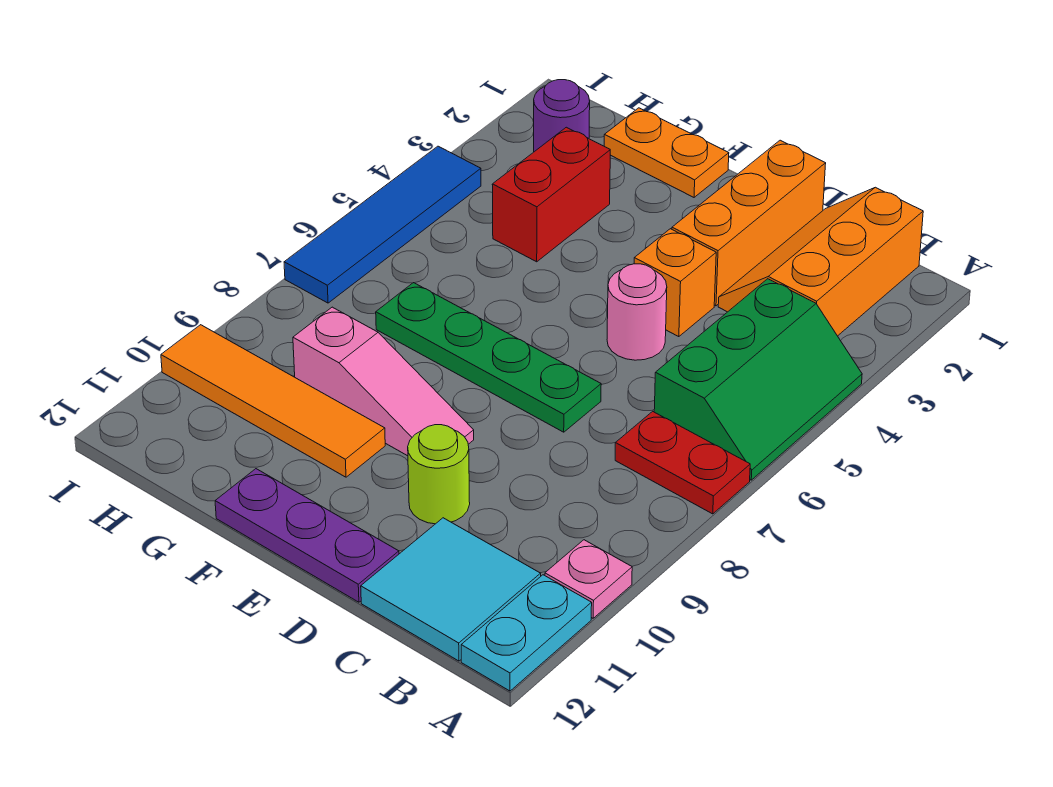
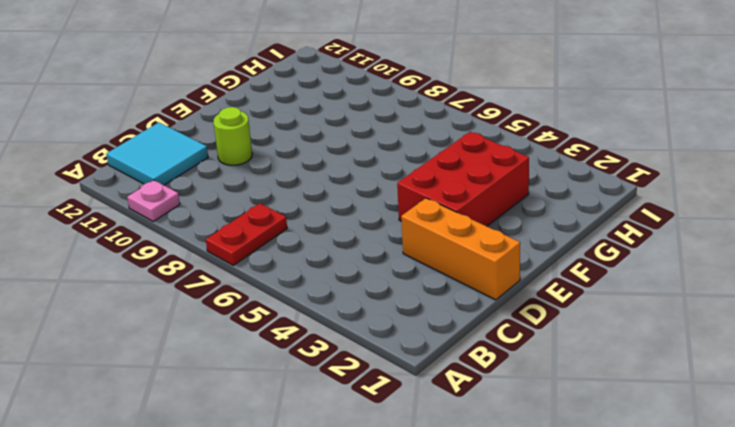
red 2x3 brick [397,132,529,226] -> red 1x2 brick [492,127,610,262]
none -> green 2x3 slope [654,279,862,480]
none -> cyan 1x2 plate [461,575,592,691]
none -> orange 2x3 slope [718,187,923,336]

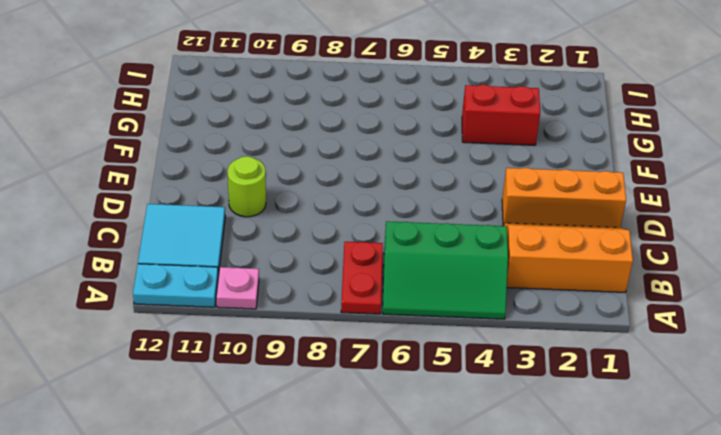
none -> orange 1x1 brick [634,229,716,337]
none -> pink 1x1 round brick [607,264,667,360]
none -> green 1x4 plate [376,283,601,432]

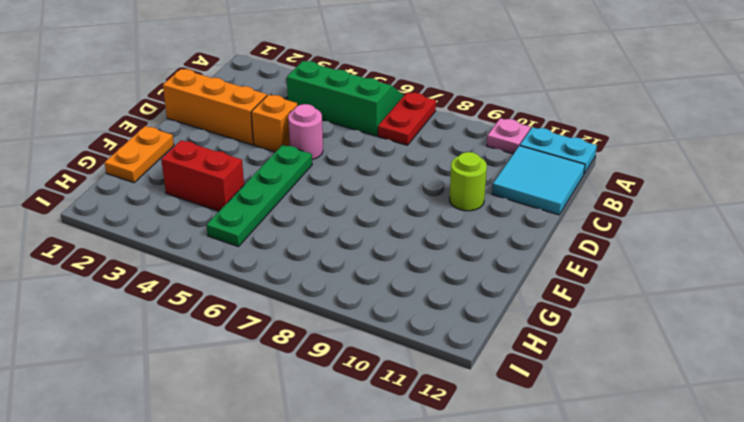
green 1x4 plate [206,145,312,247] -> green 1x4 plate moved to [376,283,601,432]
none -> orange 2x3 slope [718,187,923,336]
none -> purple 1x3 plate [215,469,399,602]
none -> pink 1x3 slope [293,307,474,456]

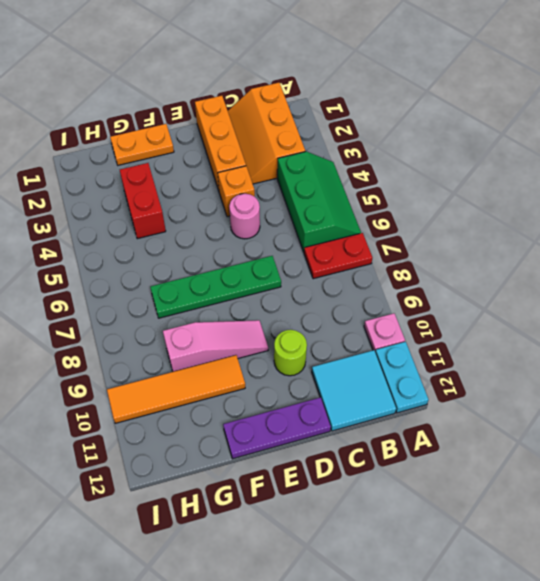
none -> purple 1x1 round brick [534,80,590,152]
none -> blue 1x4 tile [284,146,481,303]

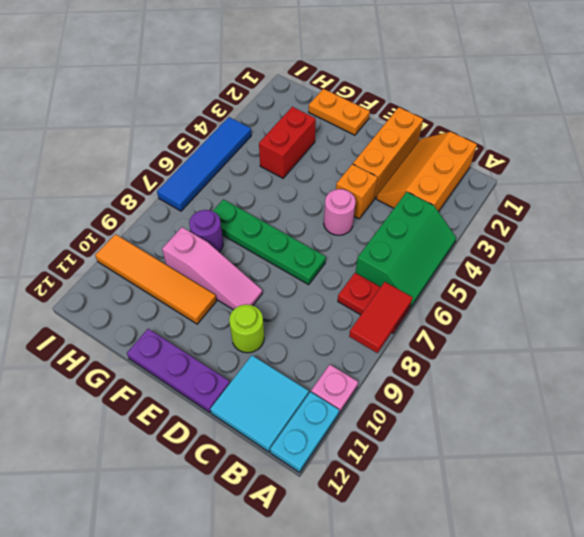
red 1x2 tile [349,282,413,353] -> none
purple 1x1 round brick [189,210,223,252] -> purple 1x1 round brick moved to [534,80,590,152]

